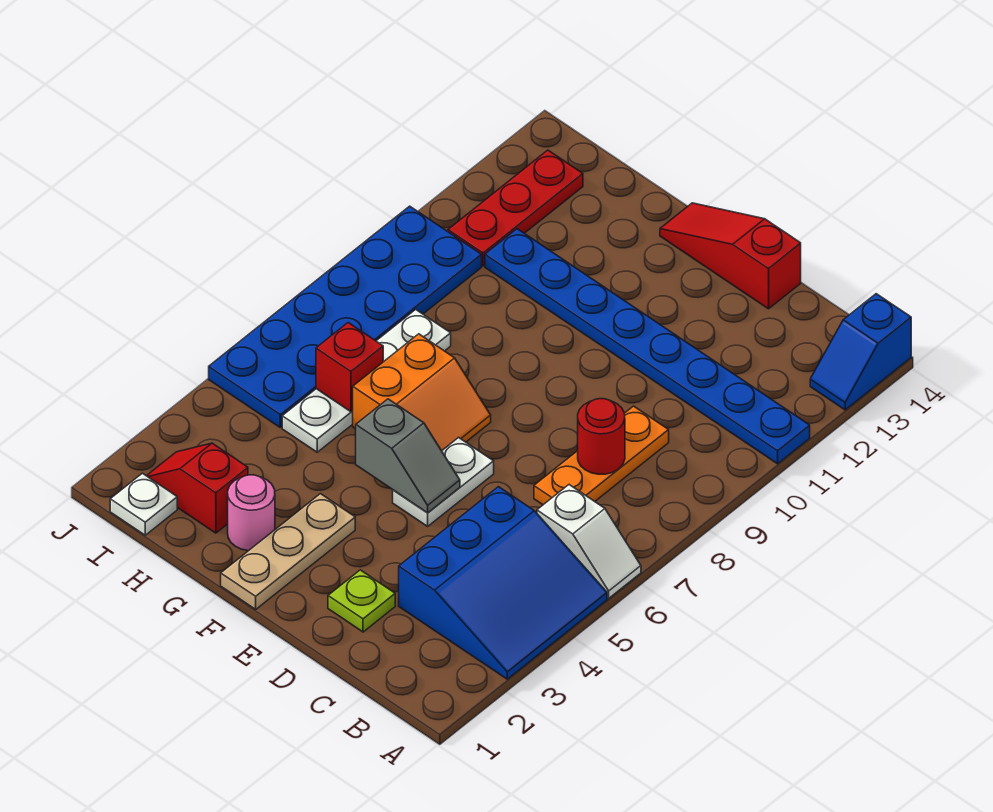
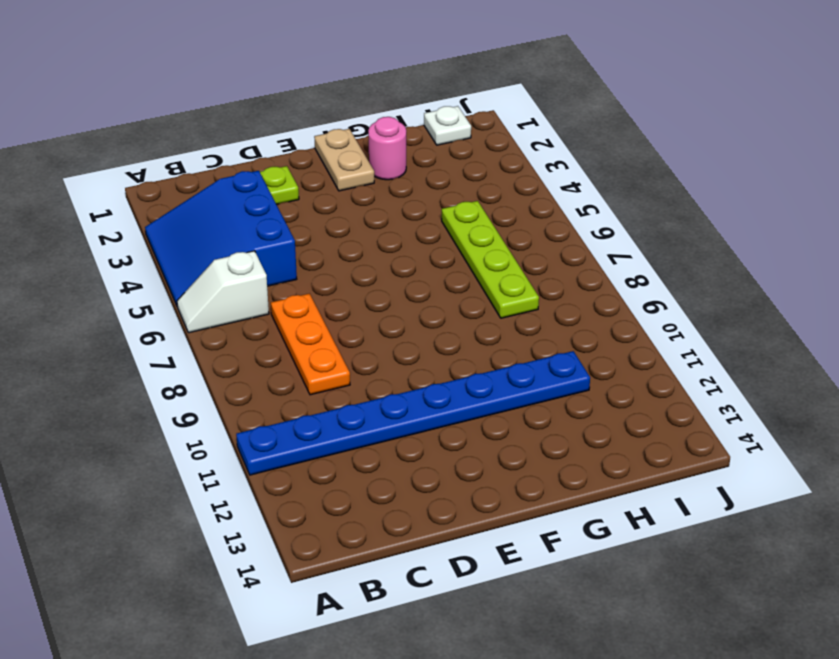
tan 1x2 plate [314,129,374,191] -> tan 1x3 plate [221,494,355,609]
lime 1x4 plate [442,201,539,318] -> white 1x4 plate [282,310,451,452]
none -> blue 1x2 slope [810,294,911,410]
none -> red 1x3 slope [660,203,801,309]
none -> white 1x2 plate [393,438,494,526]

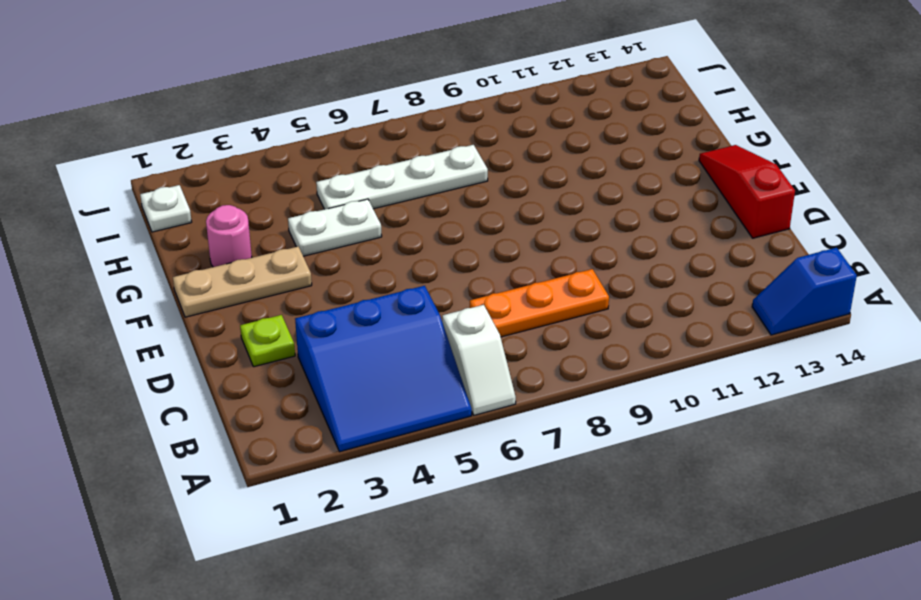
white 1x2 plate [288,199,382,256] -> white 1x2 plate moved to [393,438,494,526]
none -> blue 1x8 plate [485,229,810,464]
none -> orange 2x2 slope [353,334,491,451]
none -> red 1x2 slope [147,443,248,533]

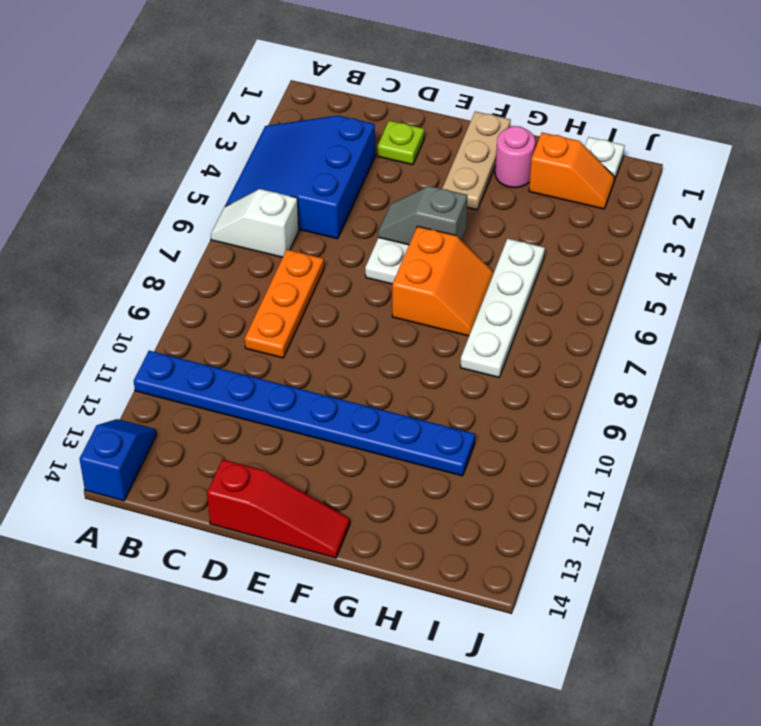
orange 2x2 slope [392,226,494,336] -> orange 2x2 slope turned to [353,334,491,451]
orange 1x2 slope [529,133,614,209] -> red 1x2 slope [147,443,248,533]
none -> blue 2x6 plate [209,206,482,428]
none -> red 1x3 plate [448,150,583,266]
none -> red 1x1 round brick [578,399,625,474]

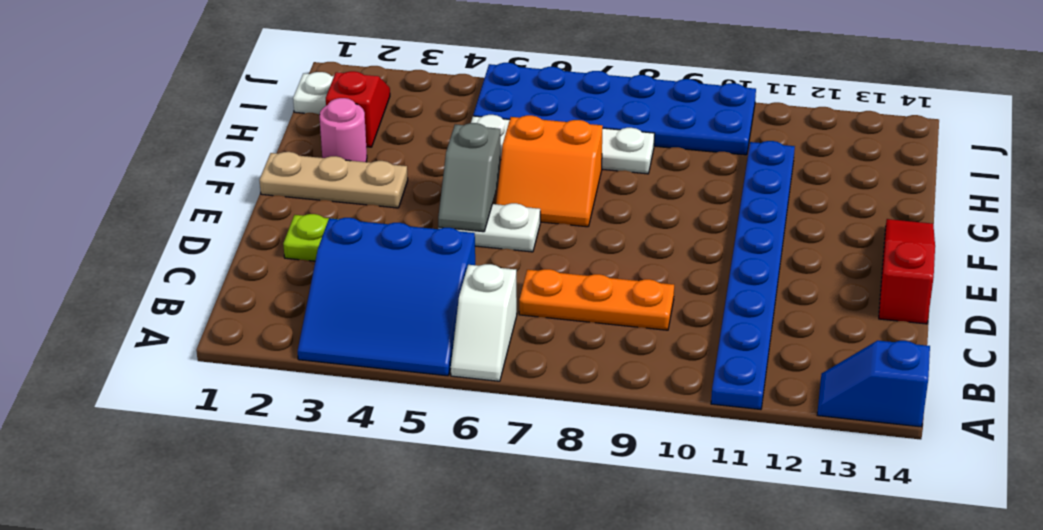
none -> red 1x3 plate [448,150,583,266]
none -> red 1x1 round brick [578,399,625,474]
none -> red 1x1 brick [316,323,383,412]

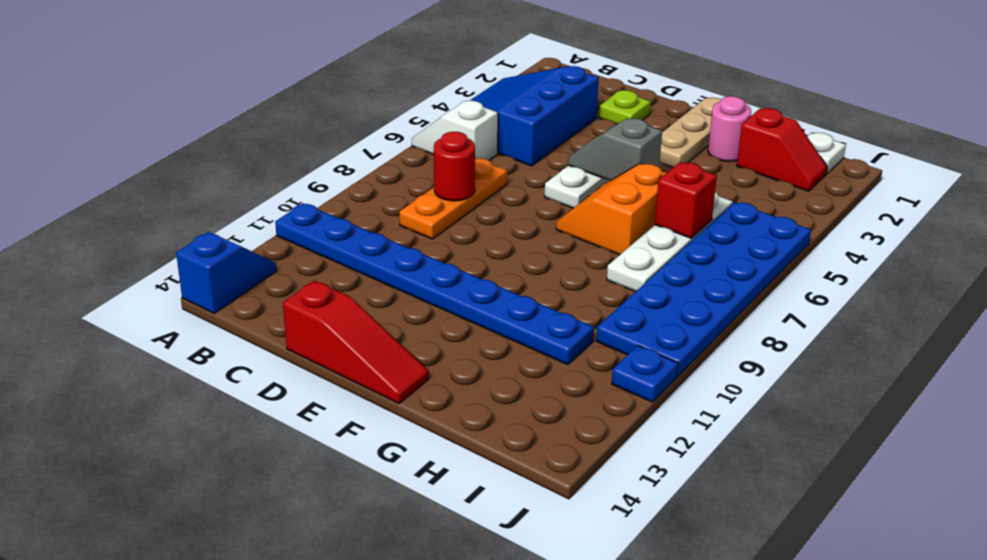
blue 1x1 plate [612,345,678,402] -> none
none -> red 1x3 plate [448,150,583,266]

